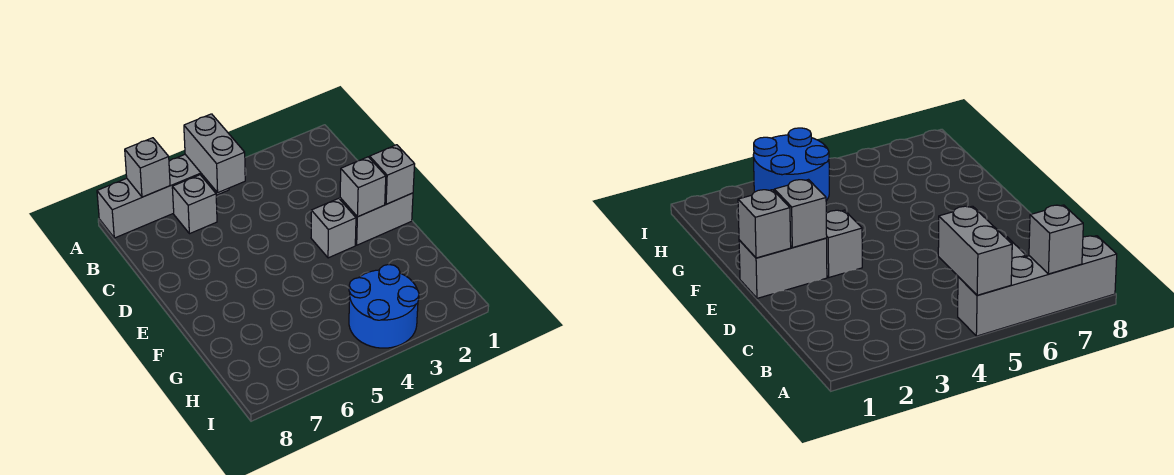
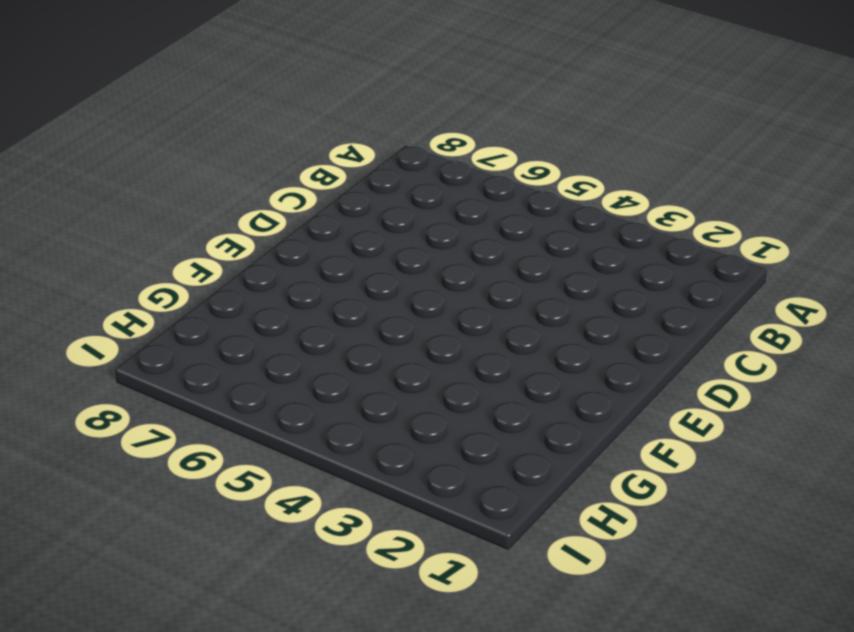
none -> grey 1x4 brick [97,155,229,238]
none -> grey 1x1 brick [172,175,217,234]

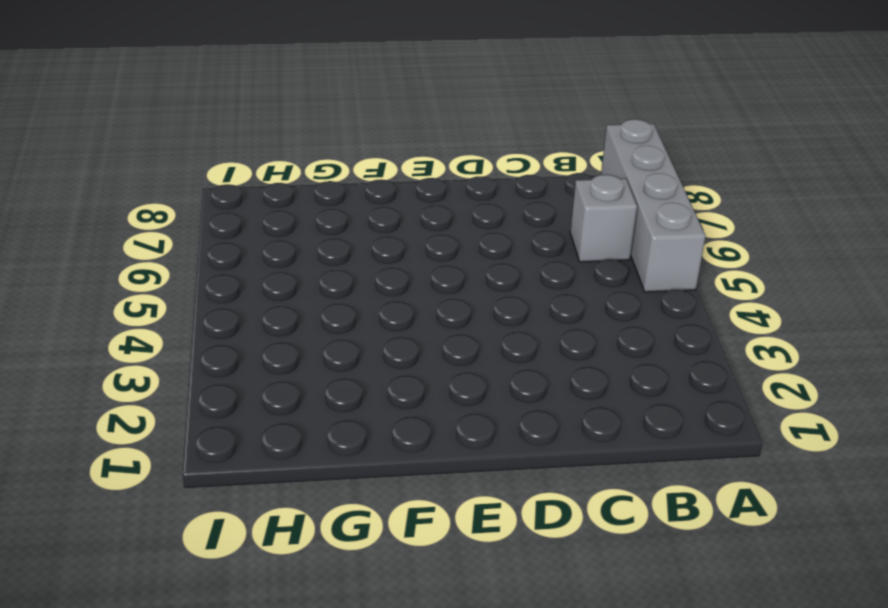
none -> grey 1x2 brick [340,193,413,245]
none -> grey 1x1 brick [311,198,356,258]

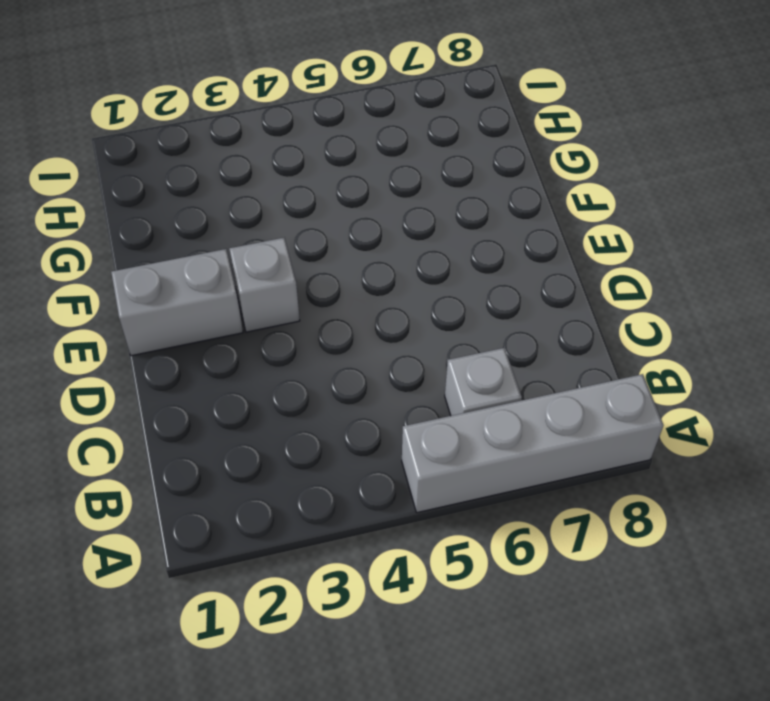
none -> blue 2x2 round brick [349,265,419,348]
none -> grey 1x2 brick [184,114,245,192]

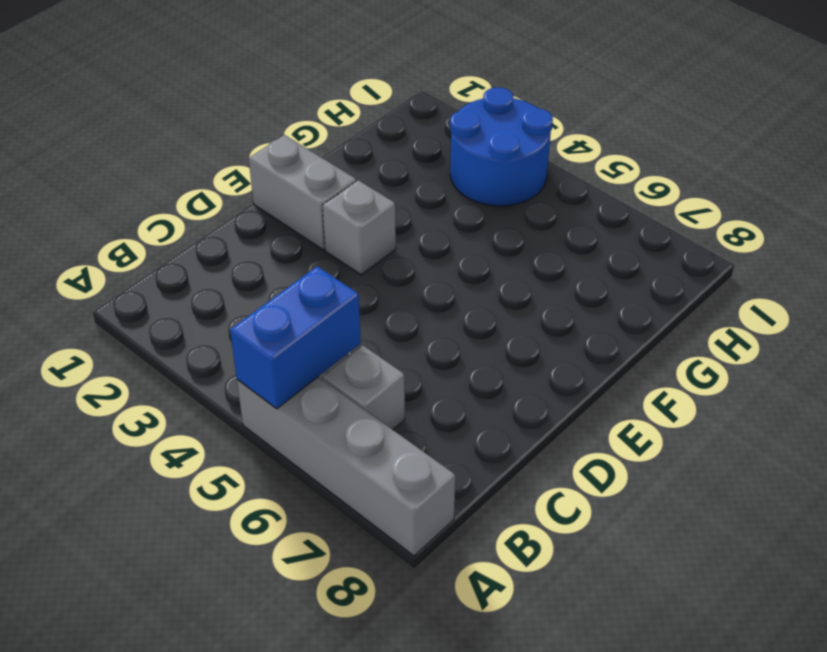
blue 1x2 brick [230,266,361,409] -> grey 1x2 brick [184,114,245,192]
none -> grey 1x1 brick [125,138,170,197]
none -> grey 1x1 brick [370,145,415,204]

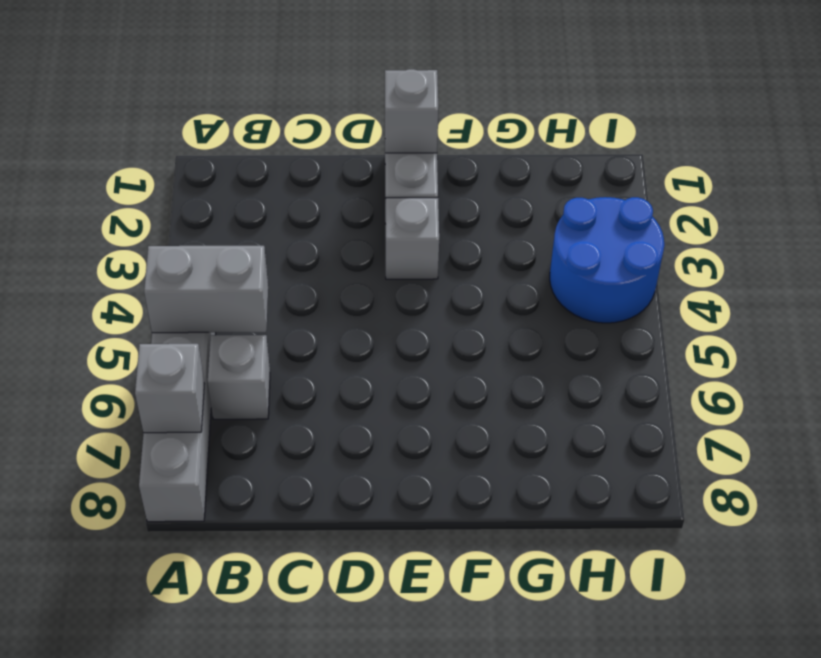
none -> grey 1x1 brick [340,157,386,217]

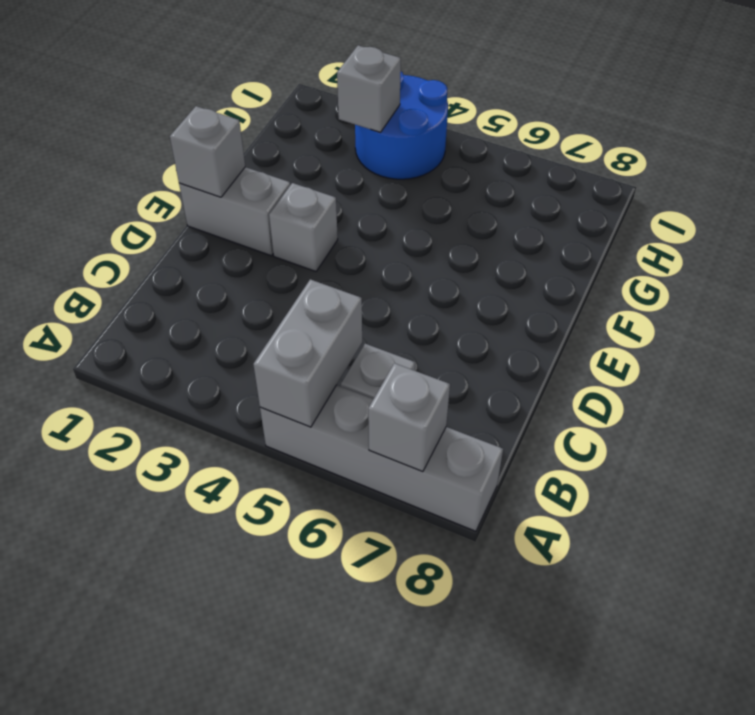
grey 1x1 brick [337,45,401,132] -> grey 1x1 brick moved to [340,157,386,217]

